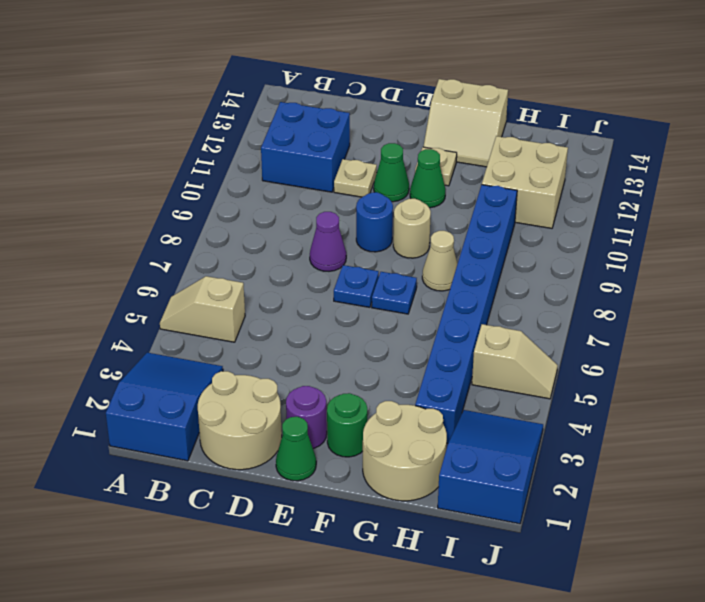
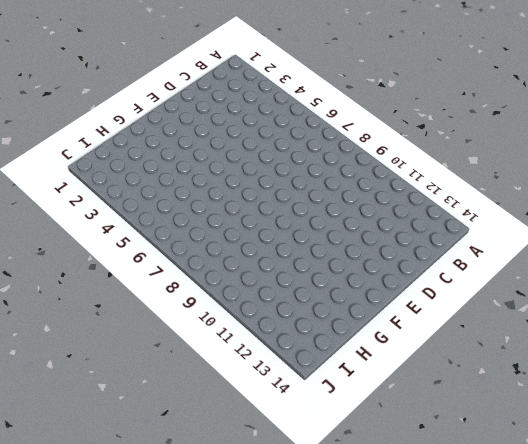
none -> blue 2x3 slope [106,353,223,461]
none -> tan 1x2 slope [160,276,245,342]
none -> blue 2x2 brick [261,102,350,192]

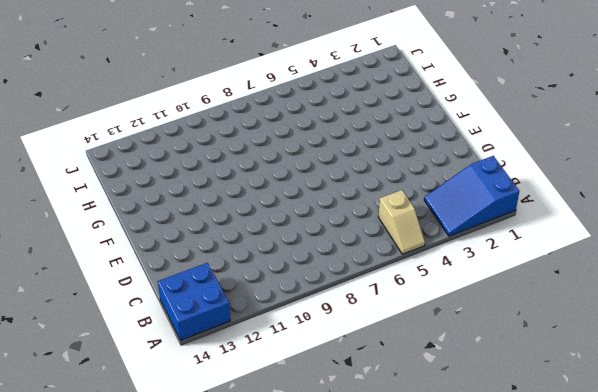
blue 2x2 brick [158,263,230,340] -> blue 2x2 brick moved to [261,102,350,192]
none -> tan 2x2 round brick [198,371,282,470]
none -> purple 1x1 cone [310,212,346,271]
none -> tan 1x1 plate [334,159,377,197]

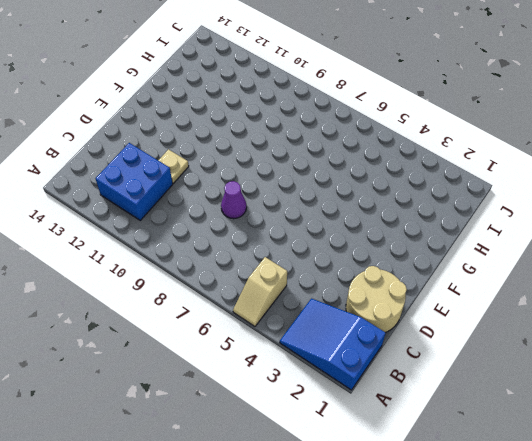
none -> green 1x1 cone [276,417,316,481]
none -> purple 1x1 round brick [286,386,327,448]
none -> blue 1x1 plate [334,265,379,307]

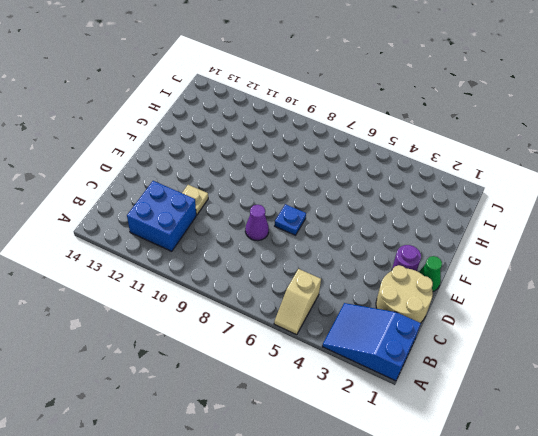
none -> blue 1x1 round brick [356,192,393,252]
none -> green 1x1 cone [374,143,409,202]
none -> green 1x1 round brick [327,393,367,457]

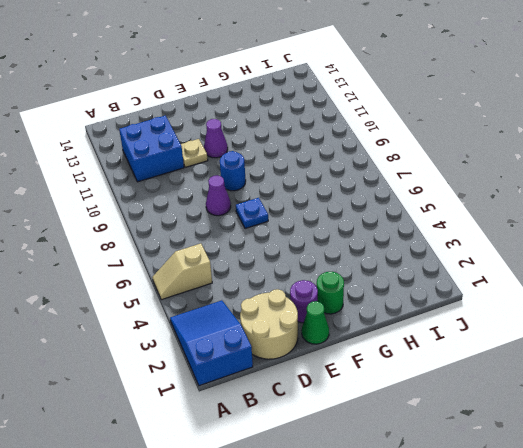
purple 1x1 cone [204,119,228,158] -> green 1x1 cone [374,143,409,202]
none -> blue 1x1 plate [372,272,417,314]
none -> tan 1x1 round brick [393,199,431,258]
none -> green 1x1 cone [410,149,446,208]

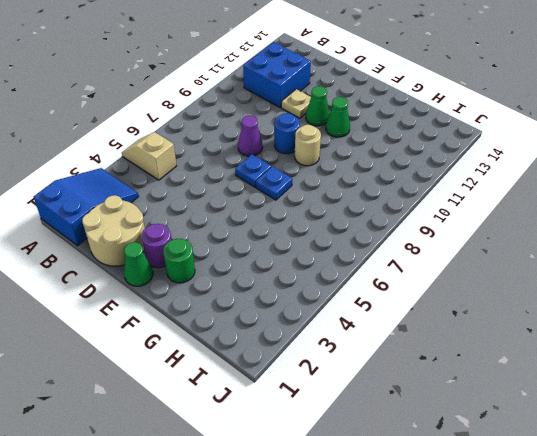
none -> tan 1x1 plate [415,147,457,186]
none -> tan 2x2 slope [423,79,508,167]
none -> tan 2x2 round brick [363,401,447,501]

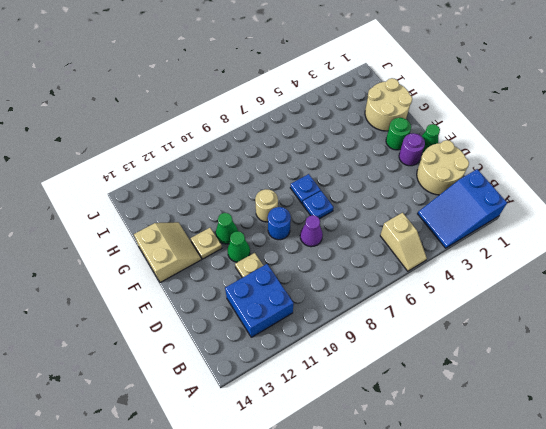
none -> tan 1x1 cone [422,231,457,291]
none -> blue 1x8 brick [415,185,517,443]
none -> tan 2x2 brick [482,136,568,228]

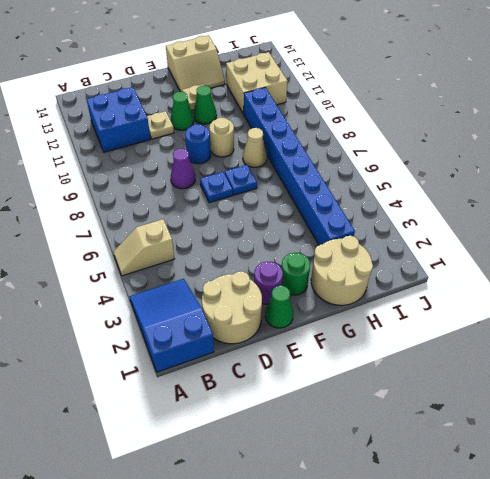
none -> blue 2x3 slope [438,410,543,524]
none -> tan 1x2 slope [472,324,558,399]

